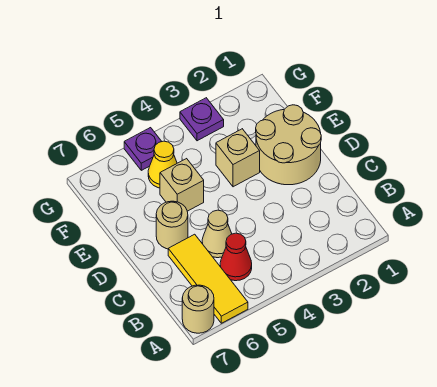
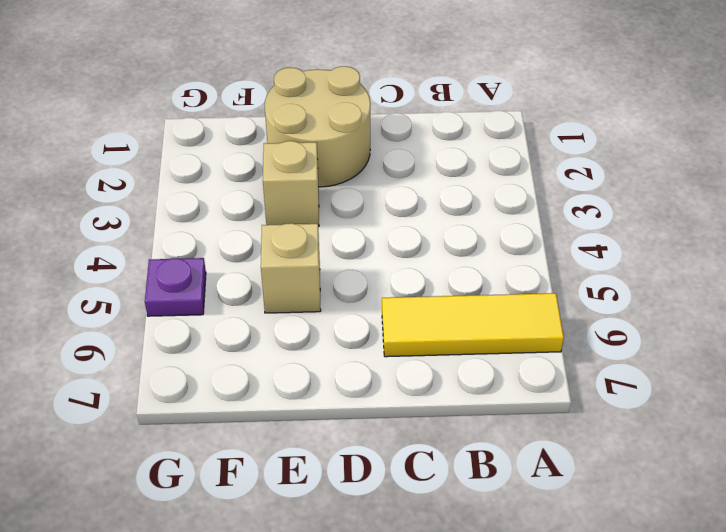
none -> tan 1x1 round brick [182,285,214,333]
none -> red 1x1 cone [220,233,252,281]

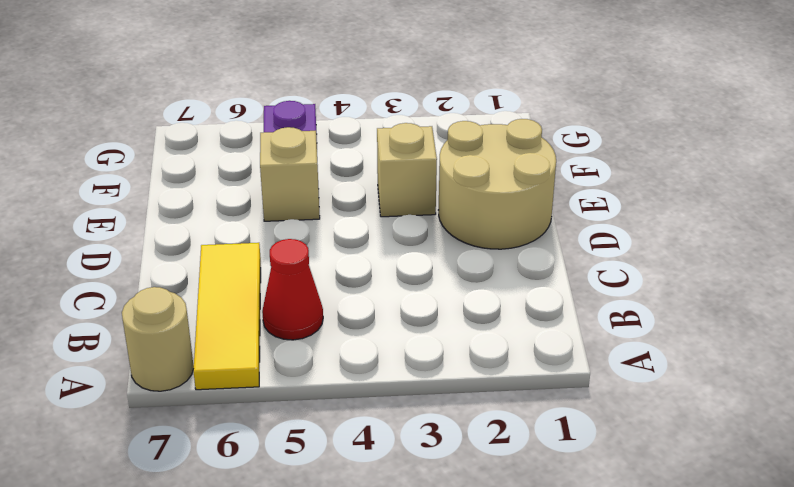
none -> tan 1x1 cone [202,210,232,258]
none -> tan 1x1 round brick [156,201,188,249]

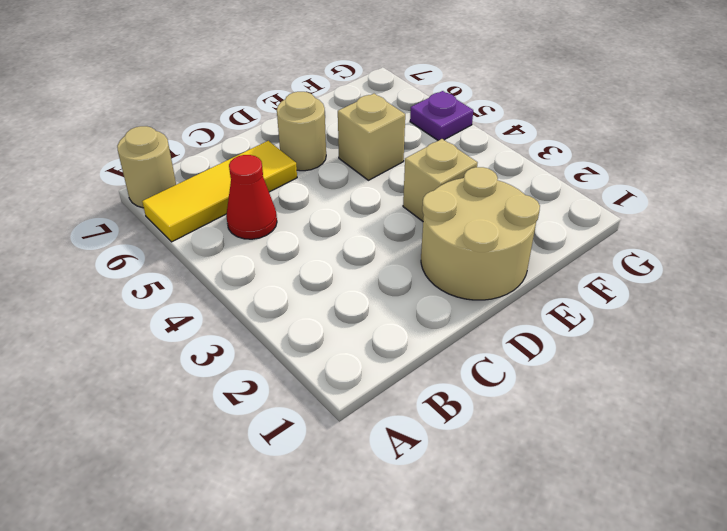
none -> tan 1x1 cone [202,210,232,258]
none -> yellow 1x1 cone [148,141,177,188]

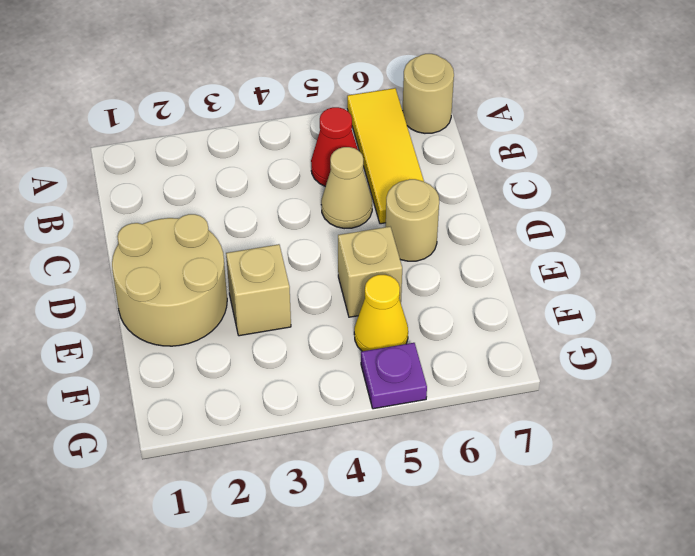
none -> purple 1x1 plate [180,98,224,141]

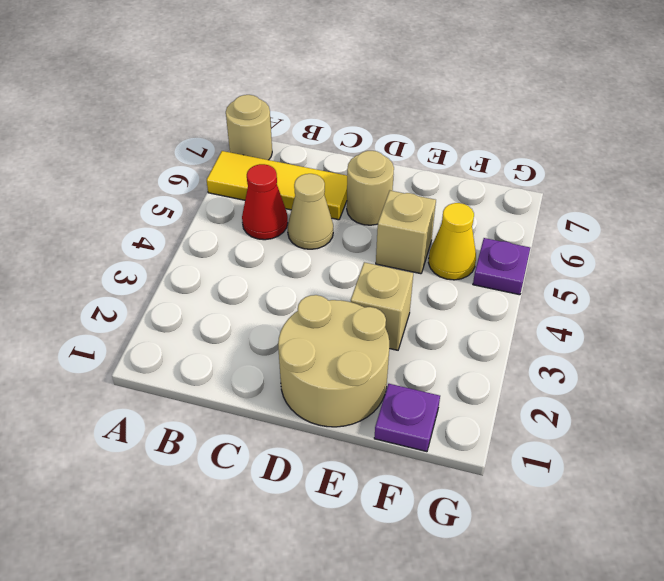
purple 1x1 plate [374,384,440,452] -> purple 1x1 plate moved to [180,98,224,141]

